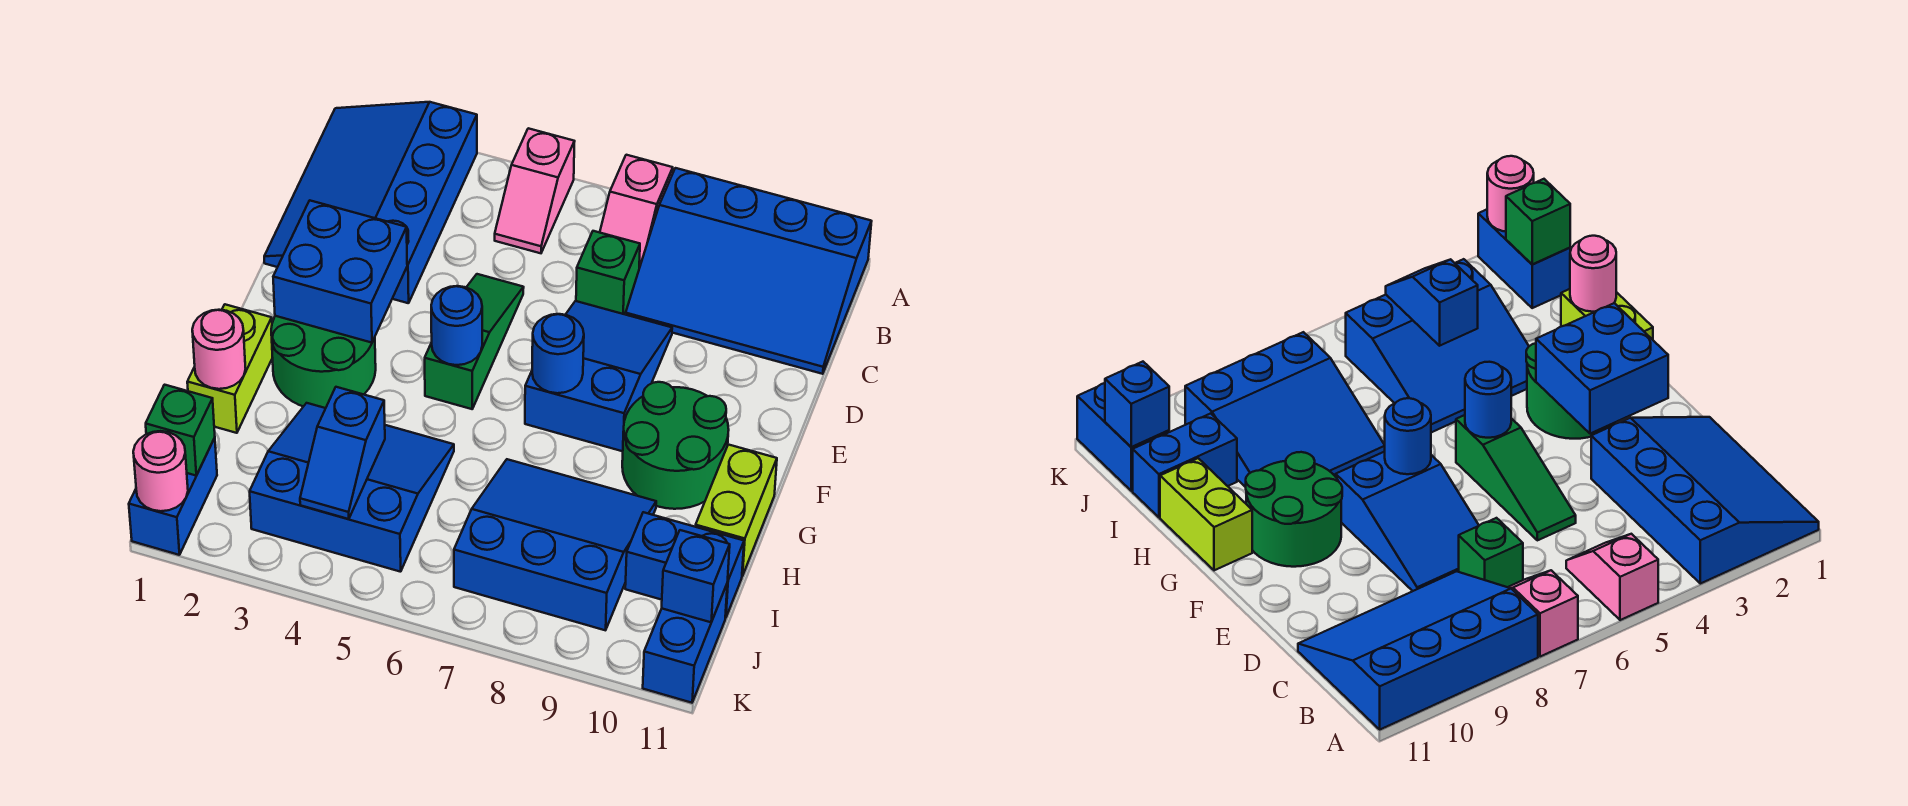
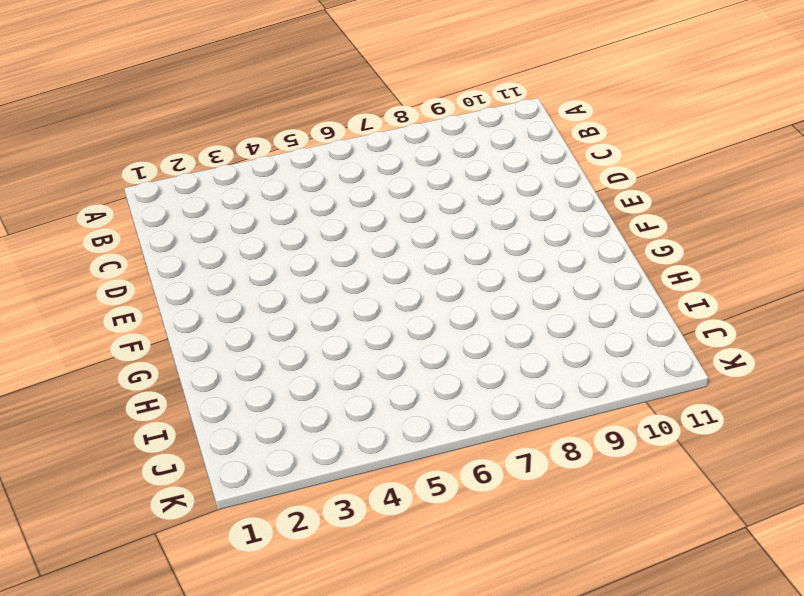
none -> blue 3x4 slope [264,102,477,303]
none -> pink 1x2 slope [495,128,575,253]
none -> pink 1x2 slope [600,155,673,268]

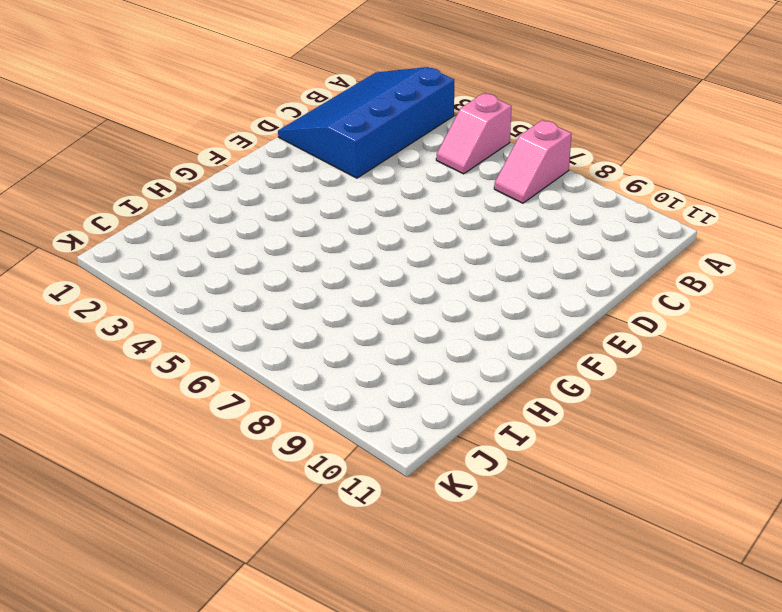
none -> blue 3x4 slope [626,168,872,374]
none -> green 1x1 brick [576,231,640,314]
none -> green 1x3 slope [425,274,524,409]

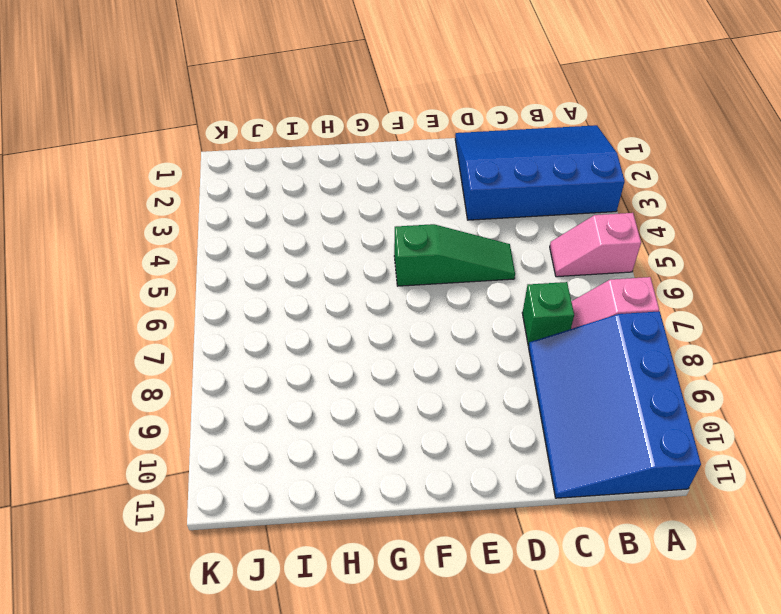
none -> blue 2x3 slope [525,301,672,451]
none -> green 2x2 round brick [271,316,376,408]
none -> green 2x2 round brick [622,382,729,509]

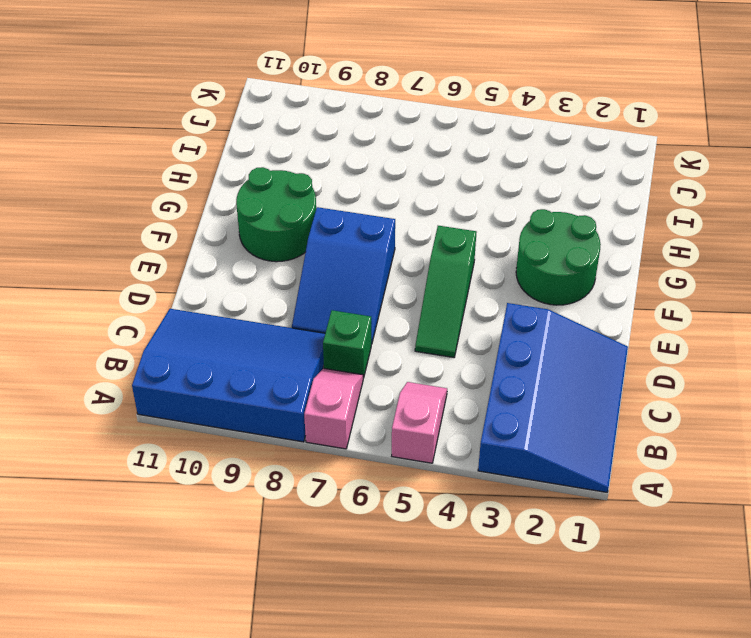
none -> lime 1x2 brick [187,304,273,433]
none -> lime 1x2 brick [695,445,777,576]
none -> blue 3x3 slope [250,403,454,572]

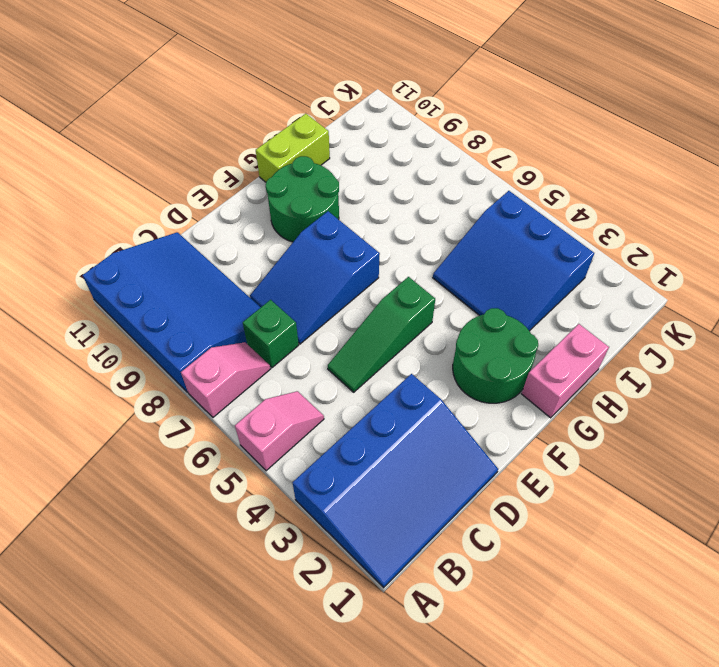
pink 1x2 brick [522,324,609,418] -> lime 1x2 brick [187,304,273,433]
none -> blue 3x3 slope [454,459,656,630]
none -> blue 1x2 brick [625,512,744,618]
none -> blue 1x2 brick [129,438,217,555]

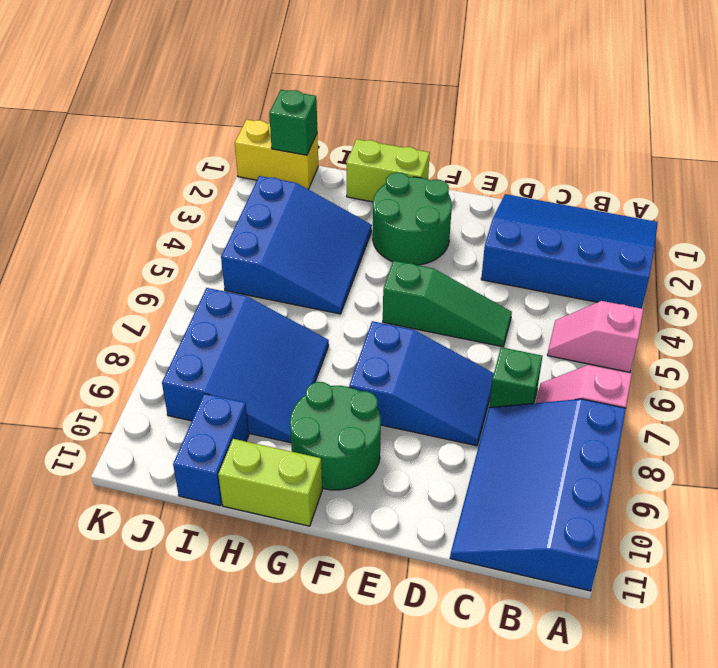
yellow 1x2 brick [235,120,318,189] -> blue 1x2 brick [129,438,217,555]
none -> blue 1x2 brick [643,585,727,703]
none -> blue 2x2 brick [273,200,407,343]
none -> blue 1x1 round brick [431,286,482,365]

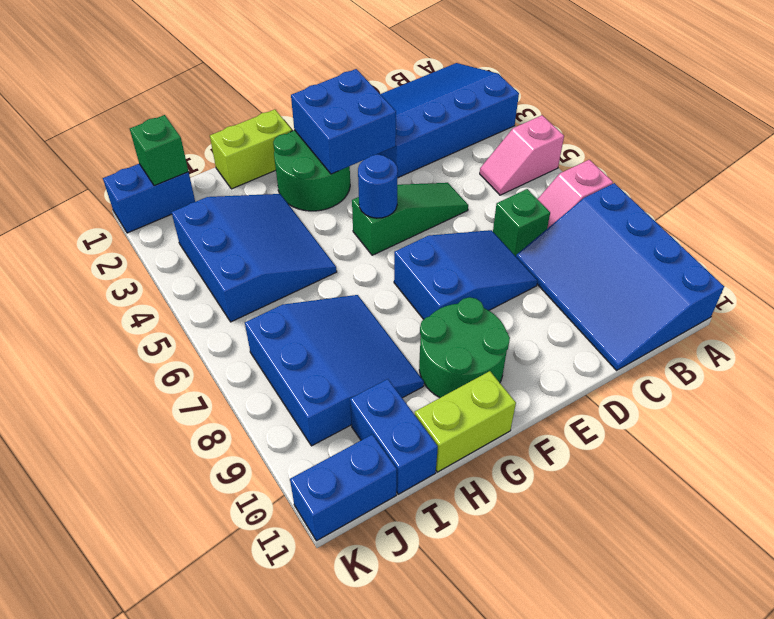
none -> blue 1x1 round brick [532,314,584,393]
none -> pink 1x1 round brick [192,310,246,389]
none -> blue 1x2 slope [300,387,385,519]

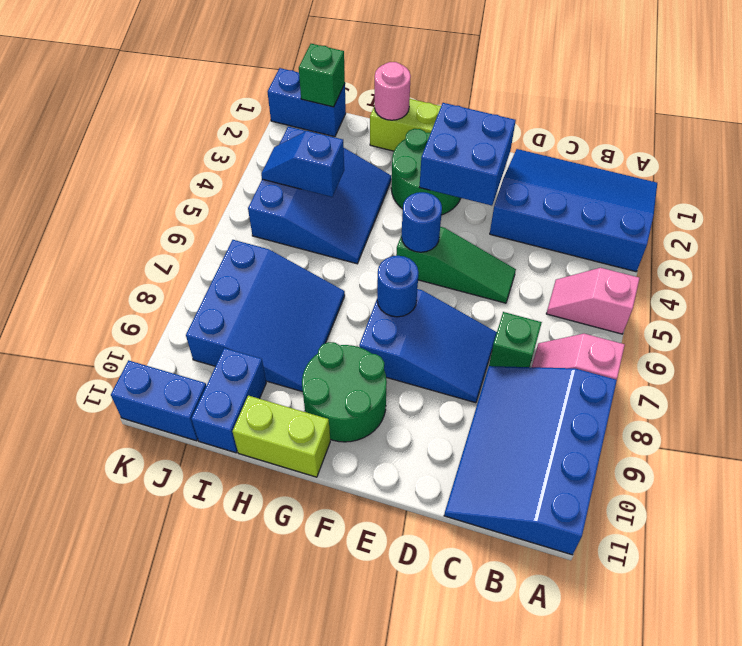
none -> blue 1x1 brick [662,530,730,622]
none -> pink 1x1 round brick [133,431,188,511]

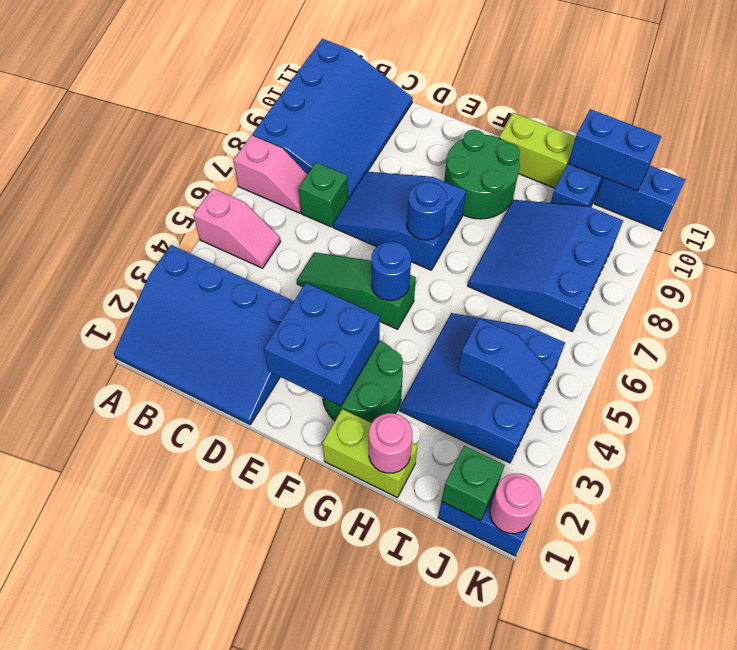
blue 1x2 brick [568,109,661,191] -> blue 1x1 brick [662,530,730,622]

